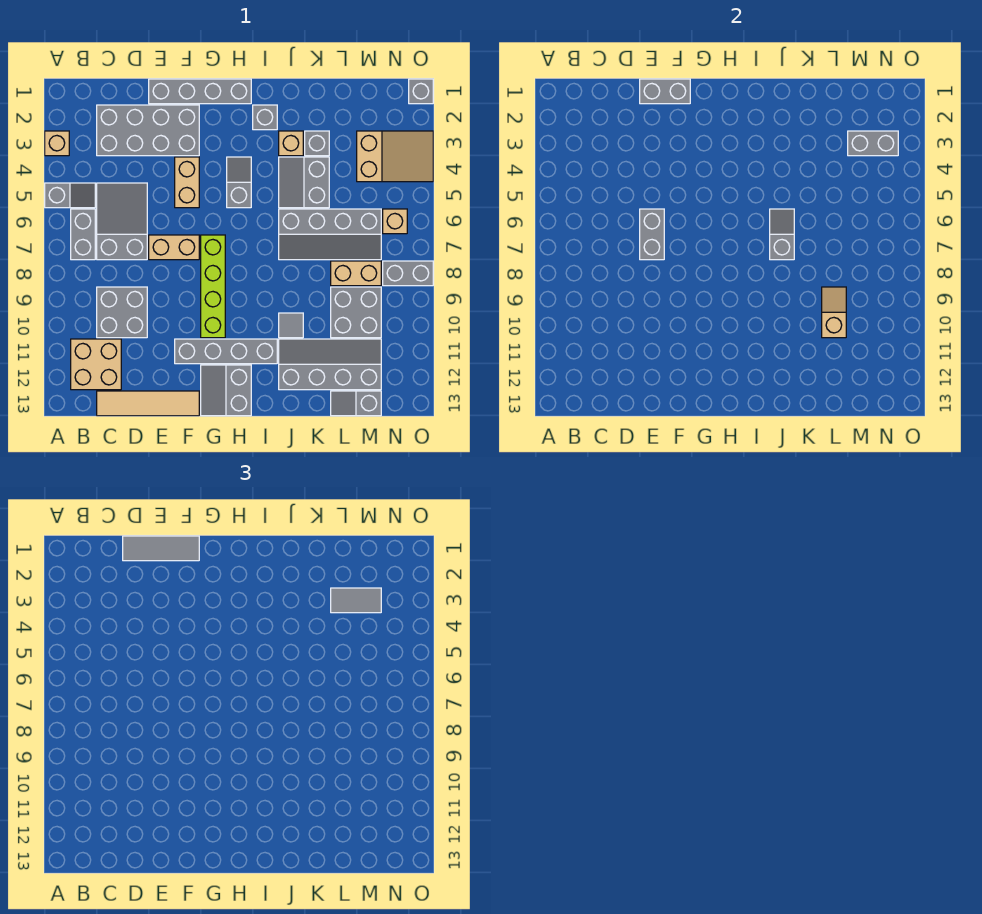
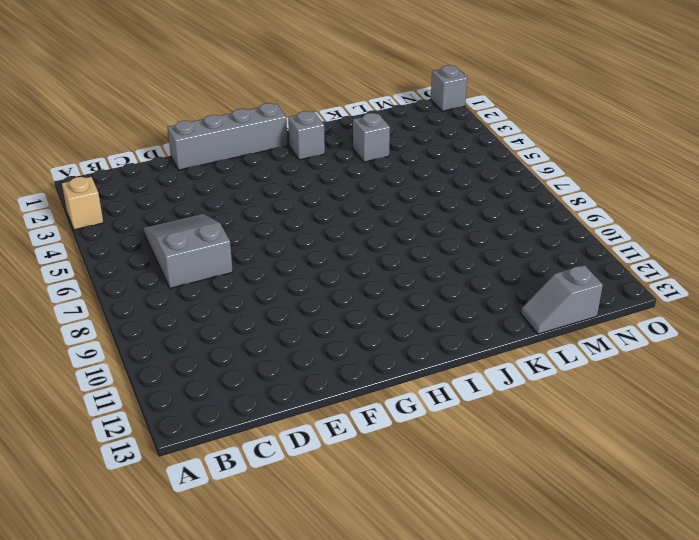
none -> grey 1x2 slope [45,183,95,208]
none -> grey 1x2 brick [71,209,95,260]
none -> tan 2x2 brick [71,339,121,390]
none -> grey 2x4 brick [97,105,199,156]

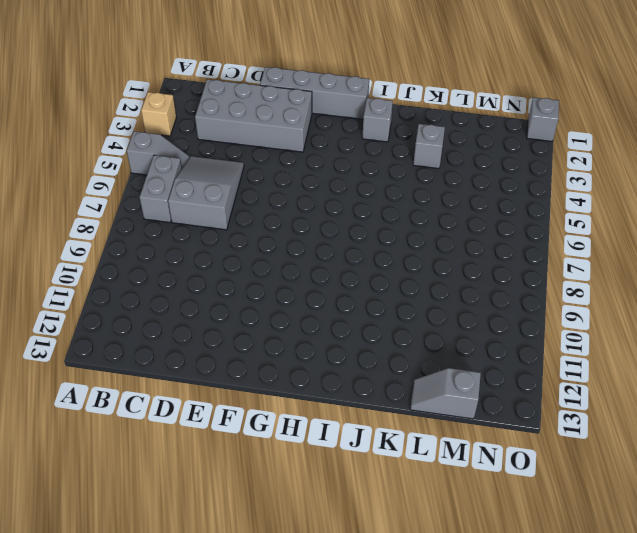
none -> tan 2x2 brick [71,339,121,390]
none -> grey 2x2 brick [97,287,147,338]
none -> tan 1x4 tile [97,391,199,416]
none -> tan 1x2 brick [149,235,199,260]

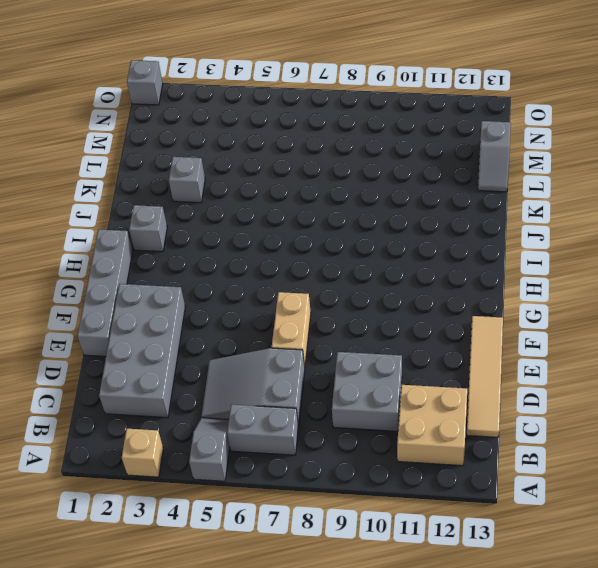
none -> tan 1x2 brick [175,157,199,208]
none -> grey 1x4 brick [175,339,277,364]
none -> lime 1x4 brick [201,235,225,338]
none -> grey 2x2 slope [201,365,251,416]

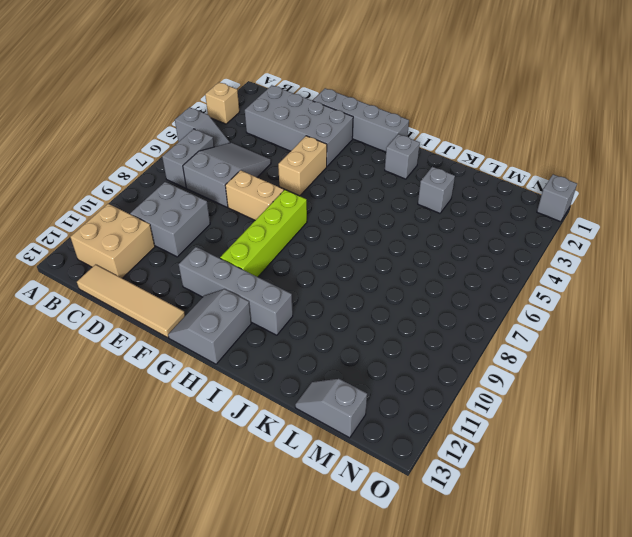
none -> grey 1x2 slope [227,157,251,208]
none -> tan 1x1 brick [279,131,303,156]
none -> grey 2x2 slope [279,157,329,208]
none -> grey 2x4 slope [279,209,381,260]

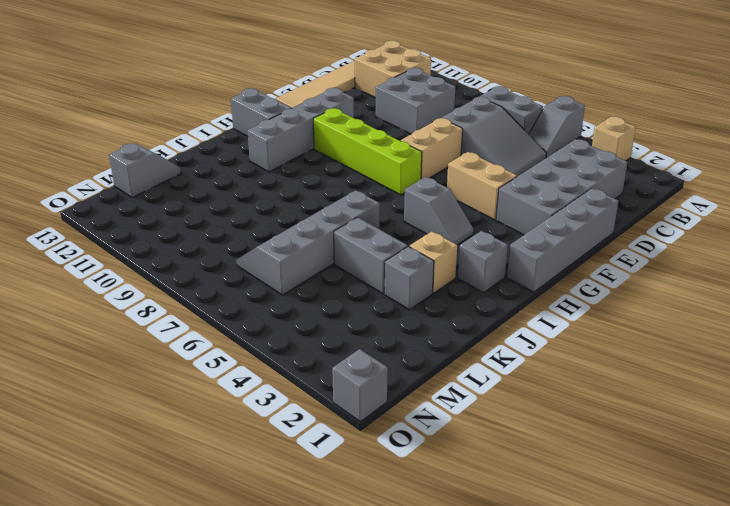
none -> grey 1x1 tile [279,313,303,338]
none -> grey 2x4 slope [279,339,381,390]
none -> tan 1x2 brick [331,261,381,286]
none -> grey 2x2 brick [331,287,381,338]

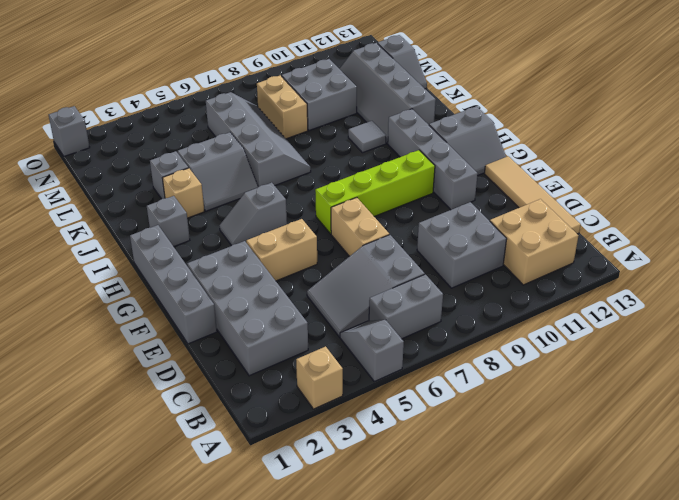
none -> tan 2x3 slope [357,131,433,182]
none -> tan 1x1 brick [383,209,407,234]
none -> grey 1x2 brick [383,261,433,286]
none -> grey 1x2 brick [640,79,690,104]

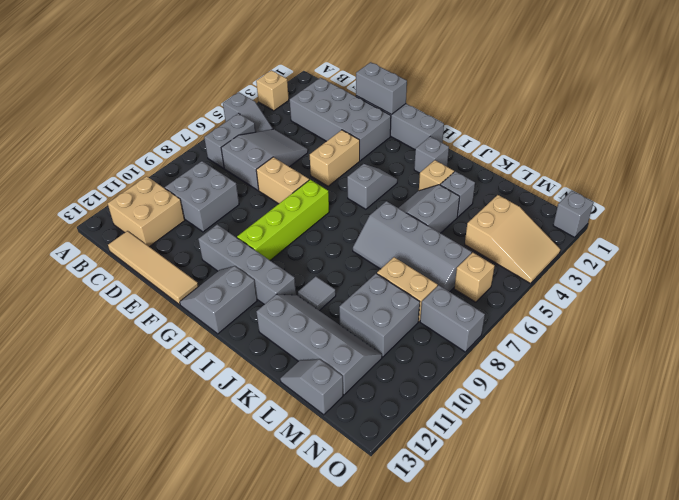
none -> grey 1x2 brick [640,209,664,260]
none -> grey 1x2 slope [770,209,794,260]
none -> tan 1x2 slope [822,287,846,338]
none -> grey 1x2 brick [848,131,898,156]

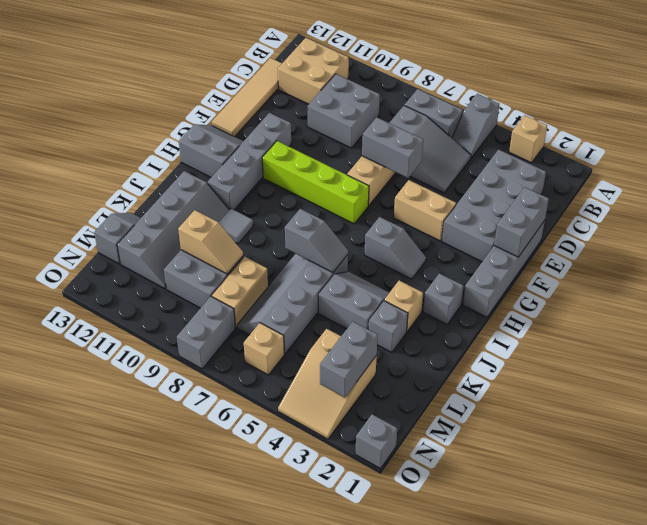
none -> grey 1x3 tile [123,536,199,561]
none -> grey 1x2 tile [331,588,381,613]

